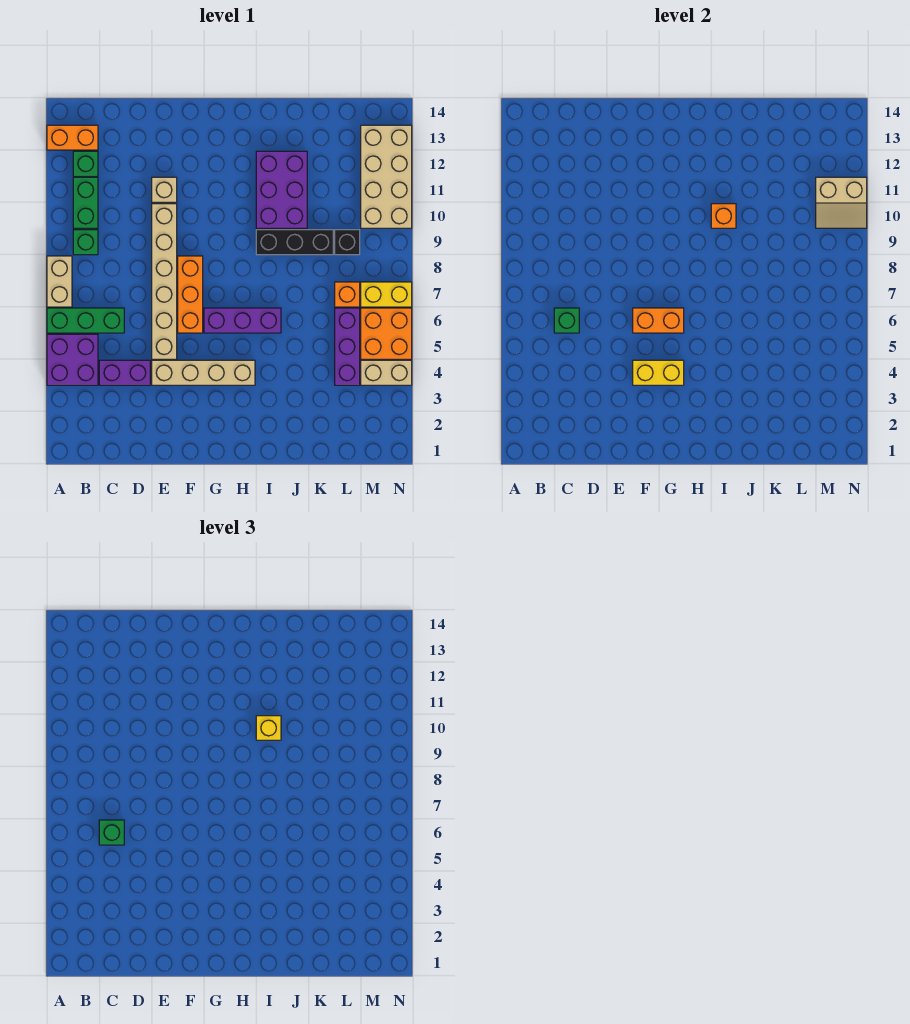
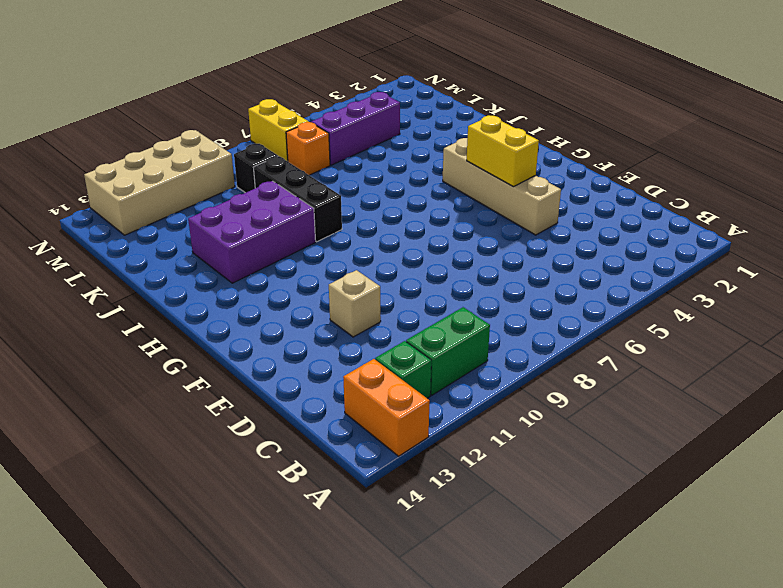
none -> purple 2x2 brick [47,334,98,385]
none -> green 1x3 brick [47,308,124,333]
none -> tan 1x2 brick [47,256,72,307]

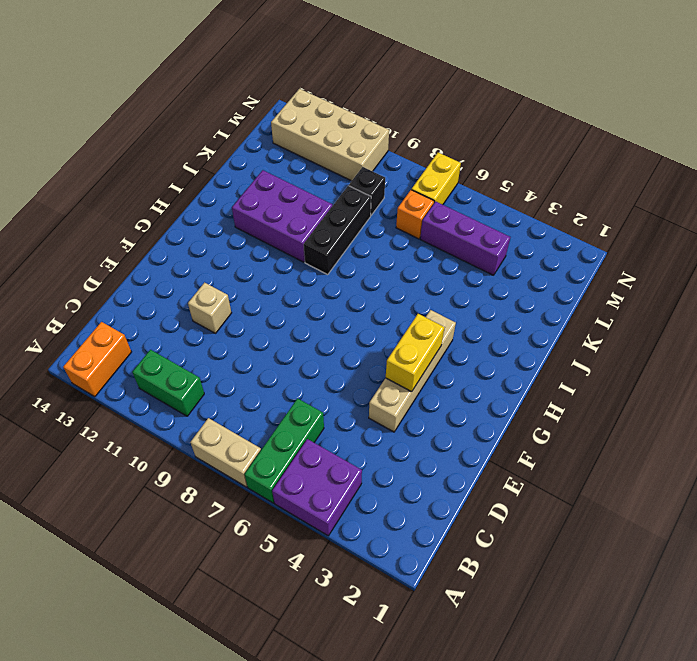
none -> green 1x1 brick [73,230,98,255]
none -> green 1x1 brick [73,151,98,176]
none -> purple 1x2 brick [99,360,150,385]

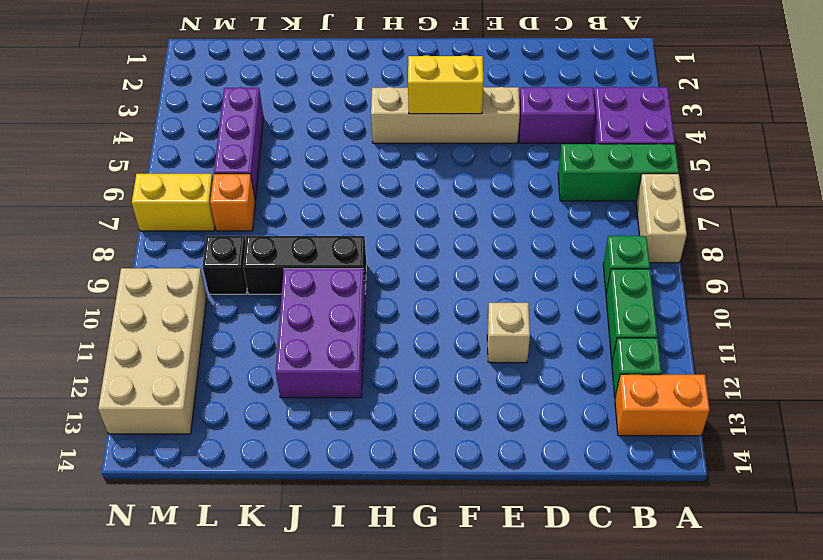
none -> tan 1x6 brick [152,204,177,359]
none -> orange 1x3 brick [178,256,203,333]
none -> purple 1x3 brick [204,308,281,333]

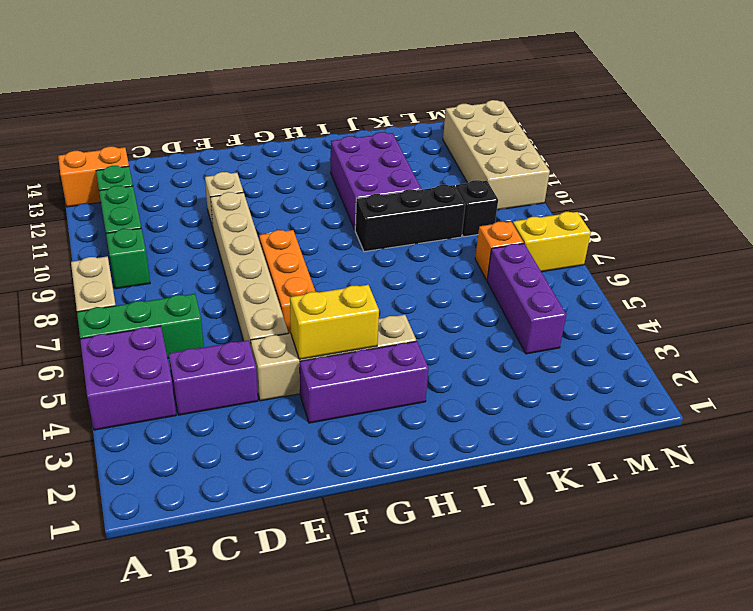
purple 1x3 brick [300,341,429,423] -> purple 1x3 brick moved to [204,308,281,333]
none -> tan 1x2 brick [361,360,412,385]
none -> orange 2x2 brick [361,308,412,359]
none -> green 1x1 brick [554,308,579,333]

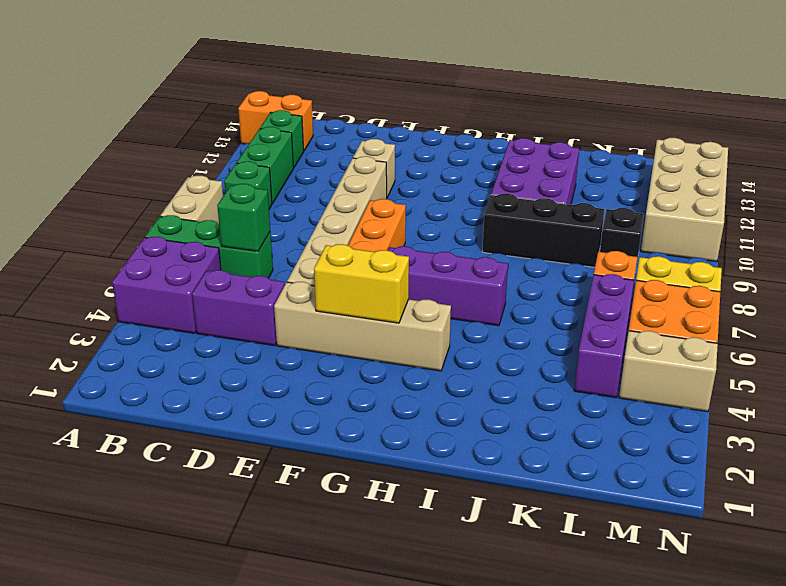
none -> orange 1x2 brick [633,308,684,333]
none -> orange 1x1 brick [711,204,736,228]
none -> tan 2x2 slope [816,177,867,228]

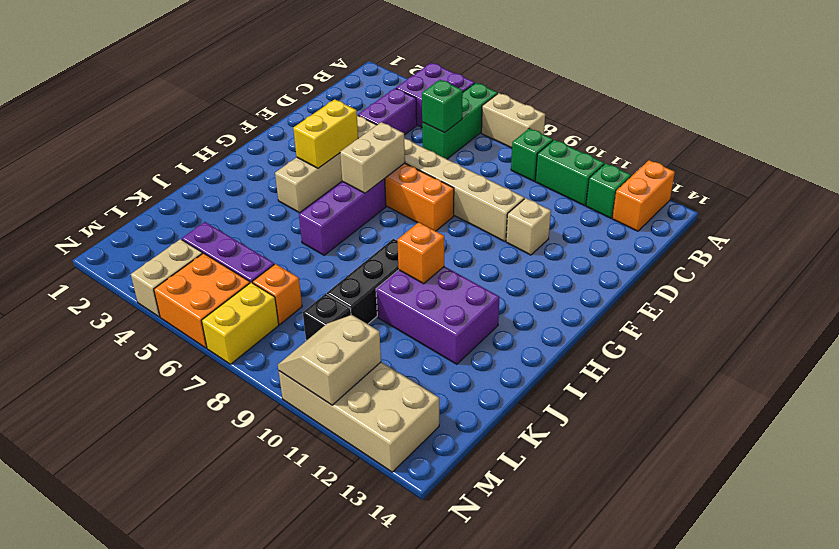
tan 1x2 brick [340,122,405,193] -> orange 1x2 brick [633,308,684,333]
none -> green 1x1 brick [99,820,124,845]
none -> yellow 1x1 brick [256,716,281,740]

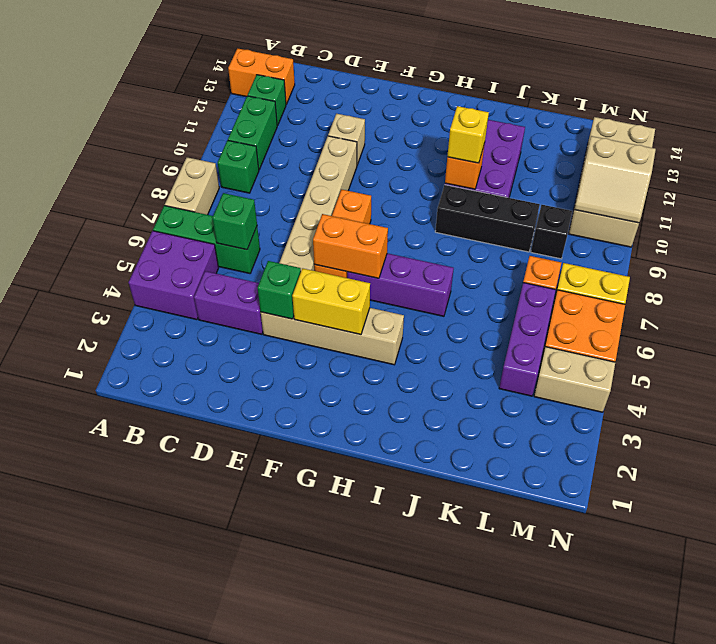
green 1x1 brick [258,261,301,319] -> green 1x1 brick moved to [99,820,124,845]

